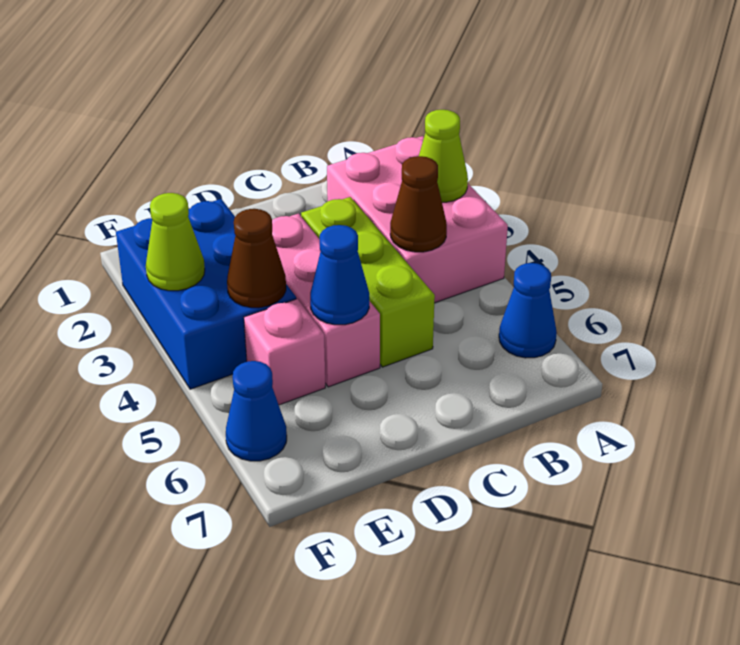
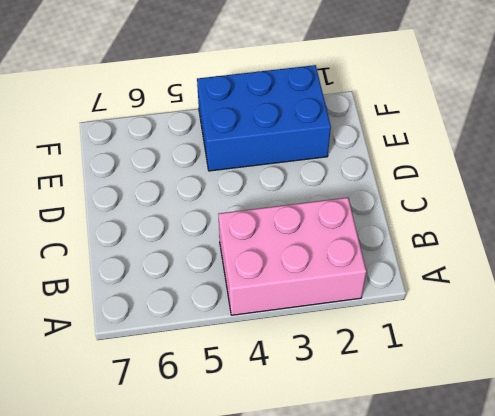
none -> blue 1x1 cone [499,263,557,358]
none -> lime 1x3 brick [301,197,435,367]
none -> pink 1x3 brick [272,214,380,387]

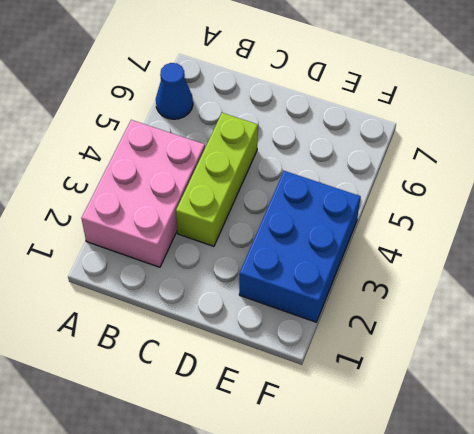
none -> pink 1x3 brick [272,214,380,387]
none -> pink 1x1 brick [244,299,325,405]
none -> blue 1x1 cone [226,361,287,461]

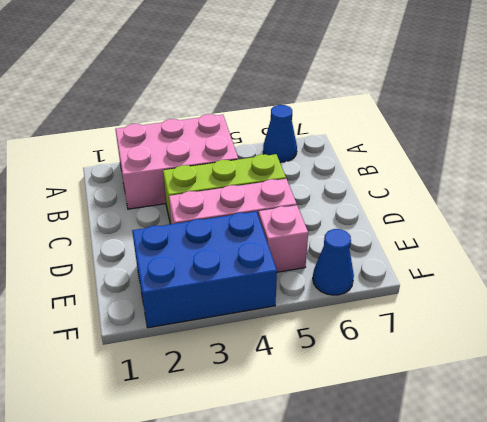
none -> lime 1x1 cone [419,110,468,202]
none -> brown 1x1 cone [390,156,447,252]
none -> blue 1x1 cone [310,225,369,325]

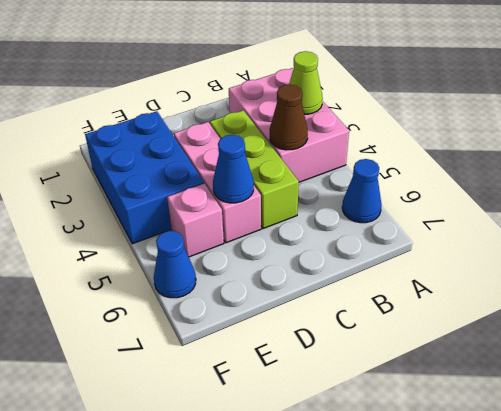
none -> brown 1x1 cone [227,209,286,308]
none -> lime 1x1 cone [146,193,205,291]

